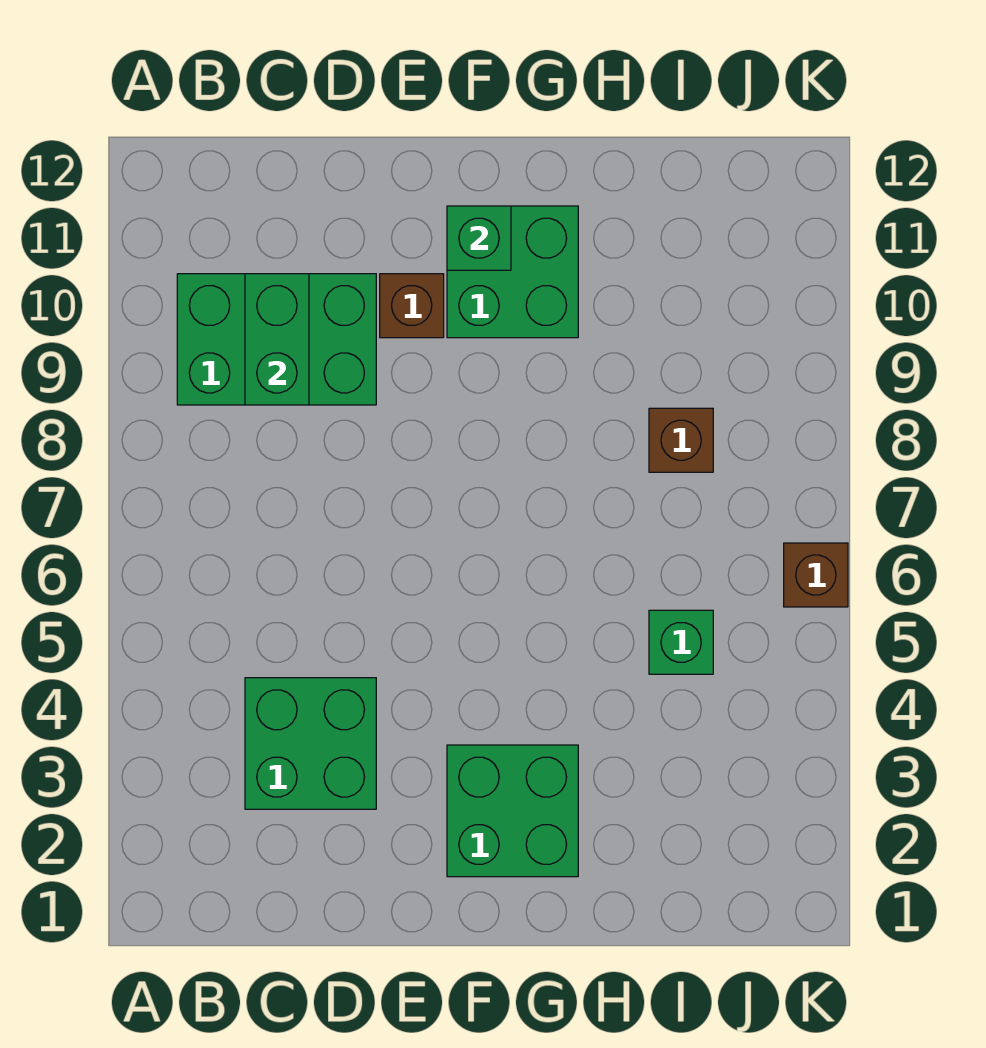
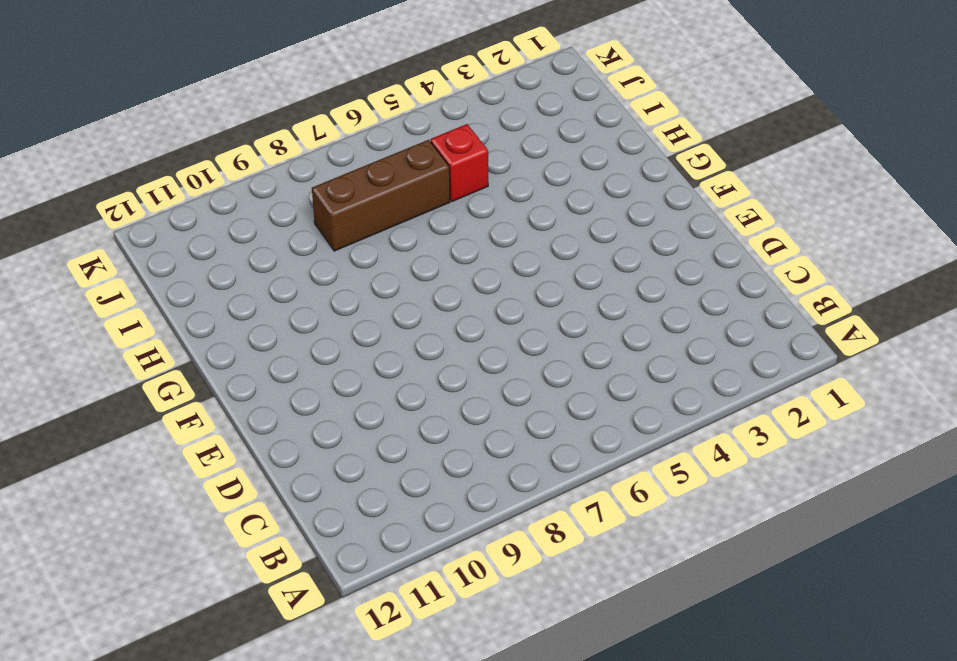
red 1x1 brick [430,124,488,202] -> green 1x1 brick [649,610,713,674]
brown 1x3 brick [312,140,450,251] -> brown 1x1 brick [649,408,713,472]
none -> green 2x3 brick [177,274,376,405]
none -> green 2x2 brick [245,678,376,809]

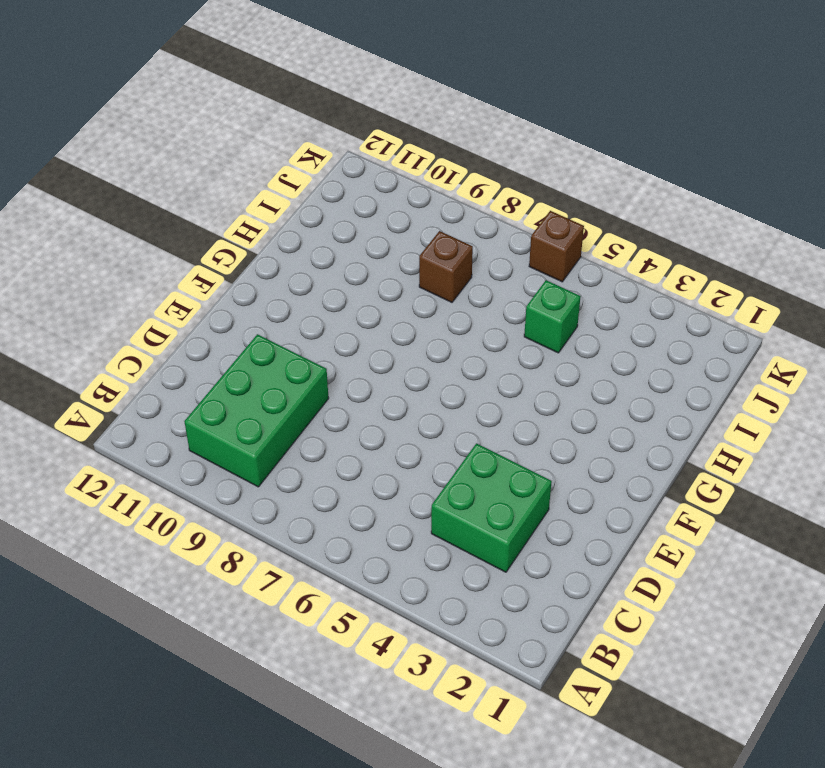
none -> brown 1x1 brick [380,274,444,338]
none -> green 2x2 brick [447,745,578,877]

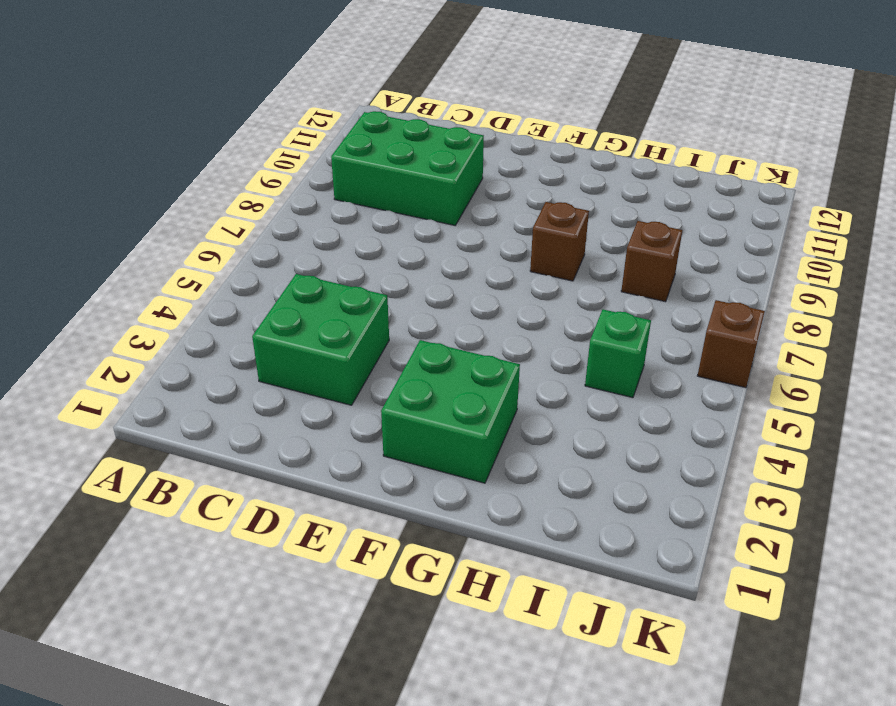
brown 1x1 brick [530,202,589,281] -> brown 1x1 brick moved to [380,274,444,338]
none -> green 2x2 brick [447,206,578,338]
none -> green 1x2 brick [245,274,309,405]

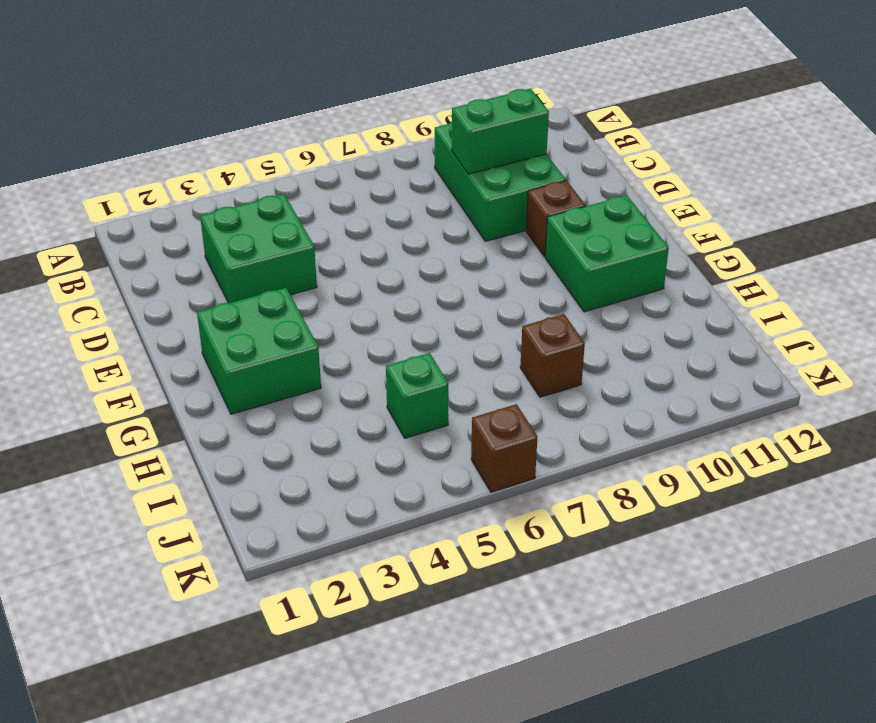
none -> green 1x1 brick [447,206,511,270]

